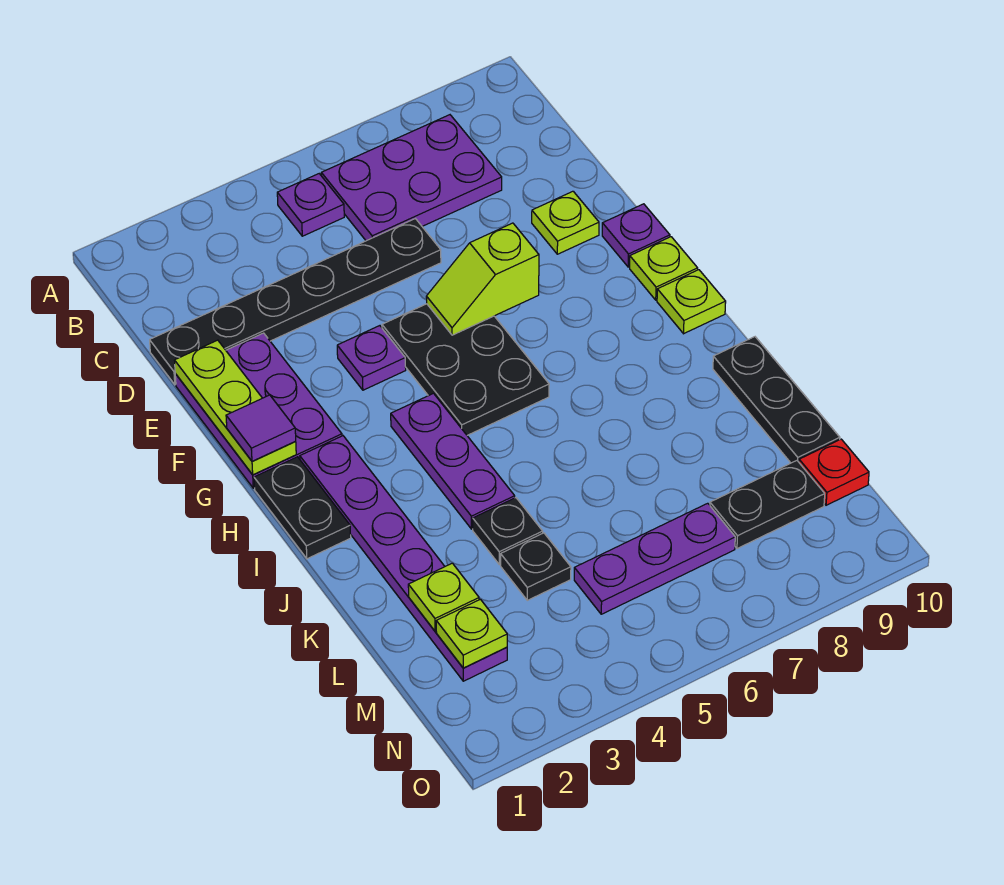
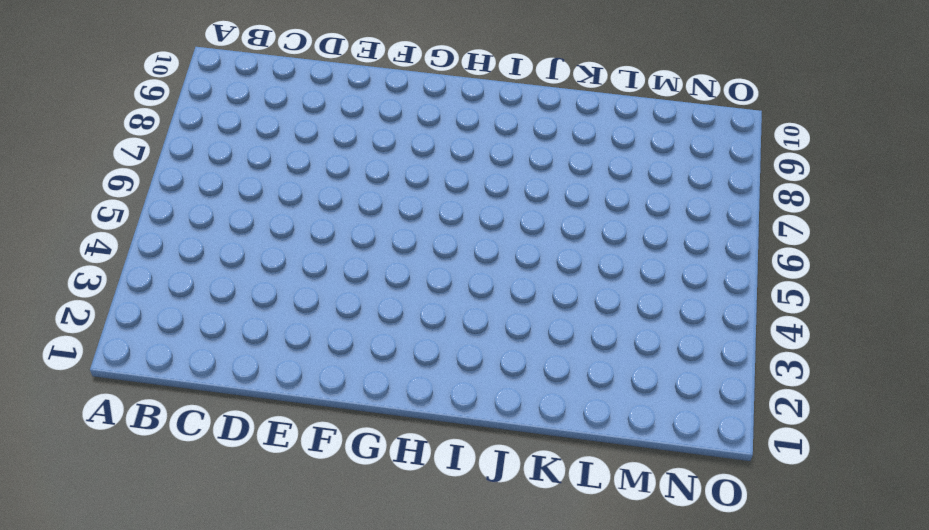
none -> purple 1x1 plate [277,174,344,236]
none -> purple 2x3 plate [321,115,502,241]
none -> black 1x6 plate [150,219,441,385]

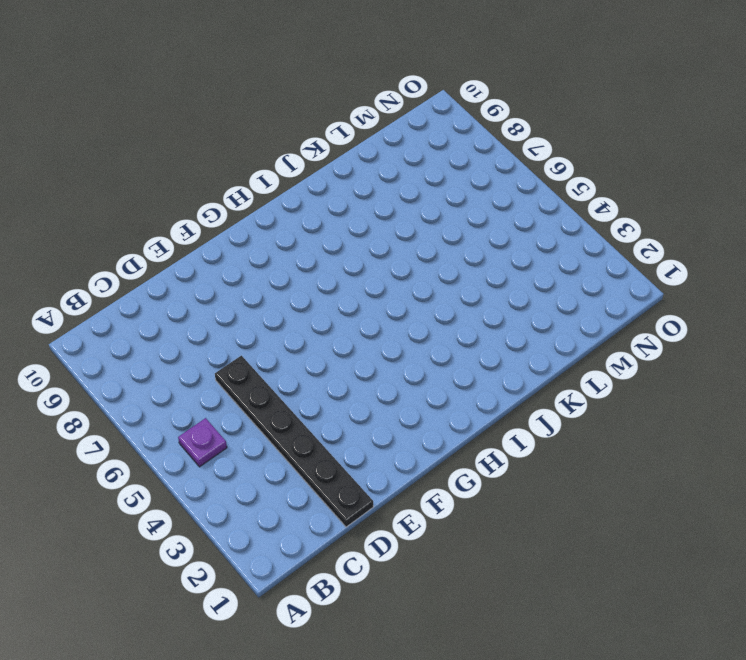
none -> purple 2x3 plate [321,115,502,241]
none -> purple 2x3 plate [175,333,342,488]
none -> lime 1x1 plate [532,191,599,254]

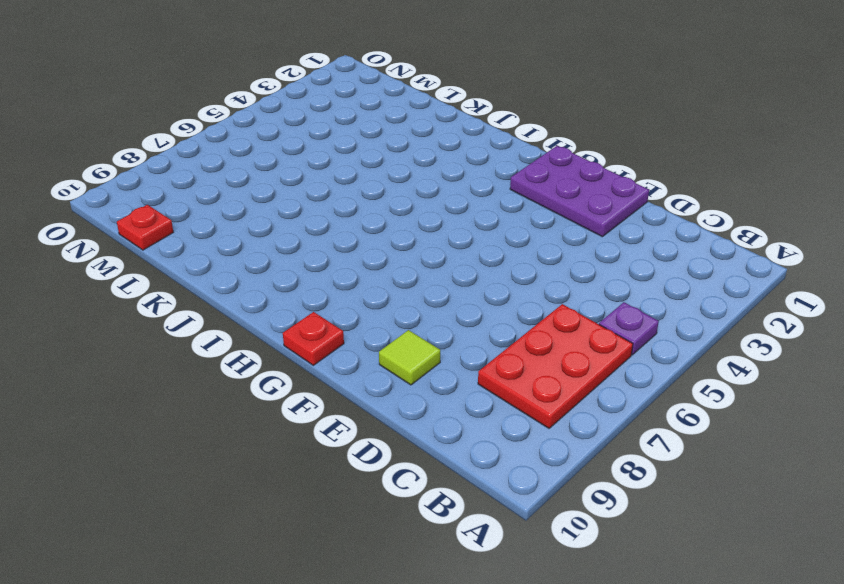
red 2x3 plate [478,304,633,428] -> purple 2x3 plate [321,115,502,241]
lime 1x1 tile [379,330,440,385] -> lime 1x1 plate [532,191,599,254]
red 1x1 plate [283,312,344,365] -> lime 1x1 plate [630,237,698,300]
none -> black 1x6 plate [150,219,441,385]
none -> purple 1x1 plate [337,326,406,390]
none -> black 2x3 plate [382,304,549,435]

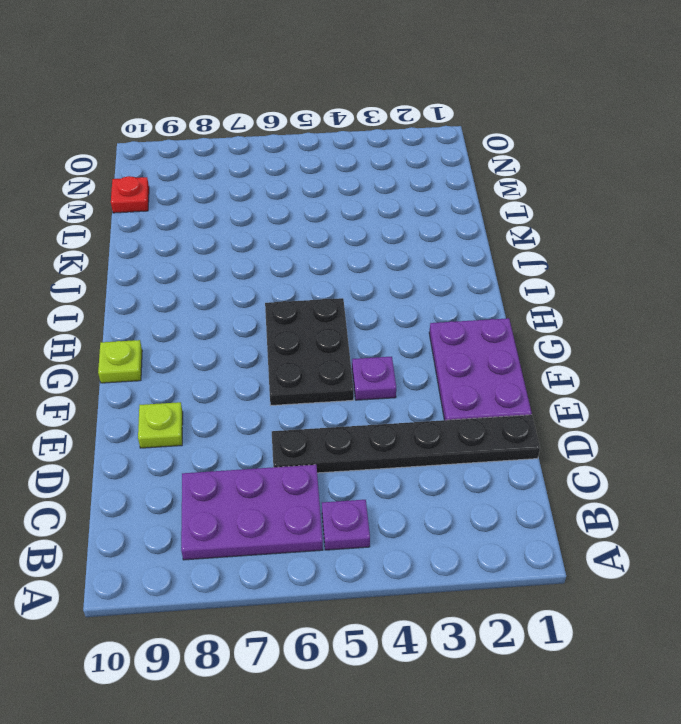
none -> purple 1x1 plate [602,204,670,267]
none -> black 1x2 plate [254,457,351,559]
none -> purple 1x6 plate [300,436,507,681]

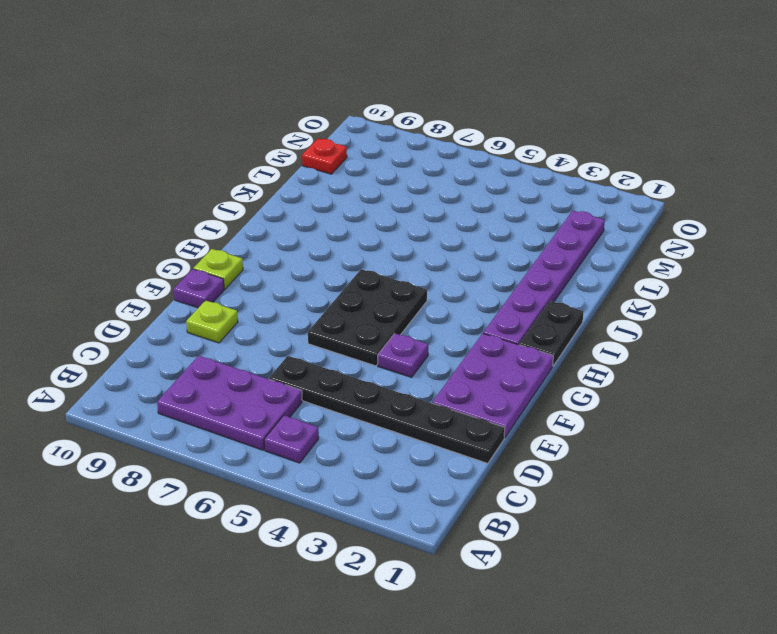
none -> purple 1x3 plate [391,393,515,529]
none -> lime 1x1 plate [657,270,726,334]
none -> black 1x3 plate [713,337,840,463]

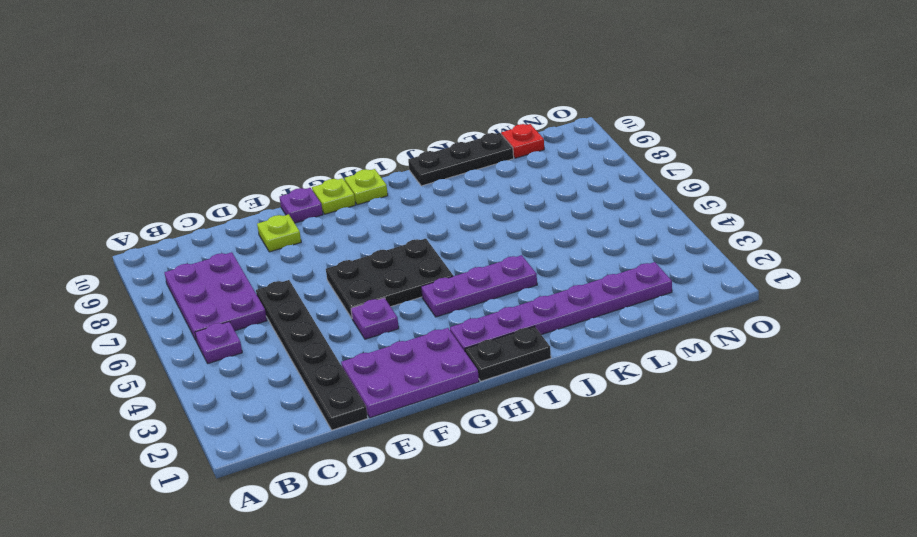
none -> black 1x1 plate [473,498,543,565]
none -> black 1x1 plate [501,533,571,600]
none -> purple 1x3 plate [574,503,735,614]

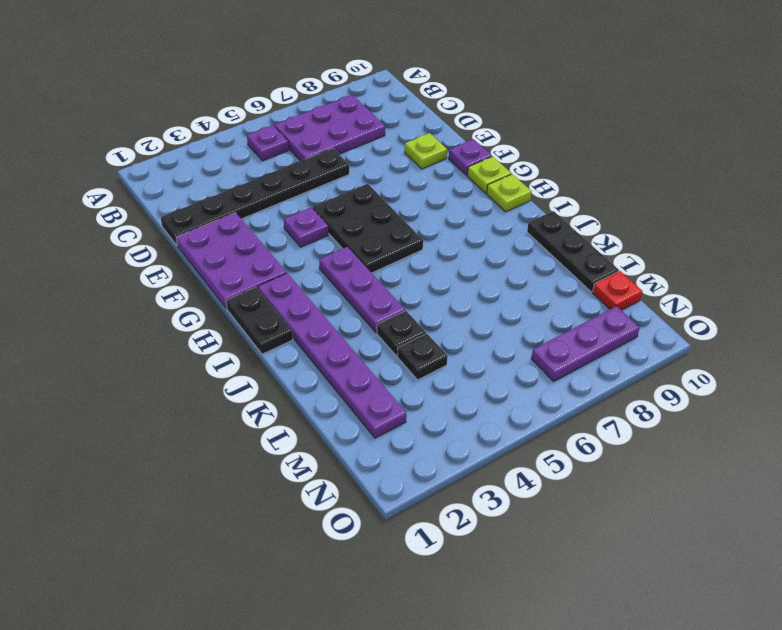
purple 1x3 plate [531,306,639,381] -> purple 1x3 plate moved to [574,503,735,614]
none -> black 1x2 plate [710,461,825,549]
none -> lime 1x3 plate [174,340,296,475]
none -> lime 1x2 slope [426,223,539,335]

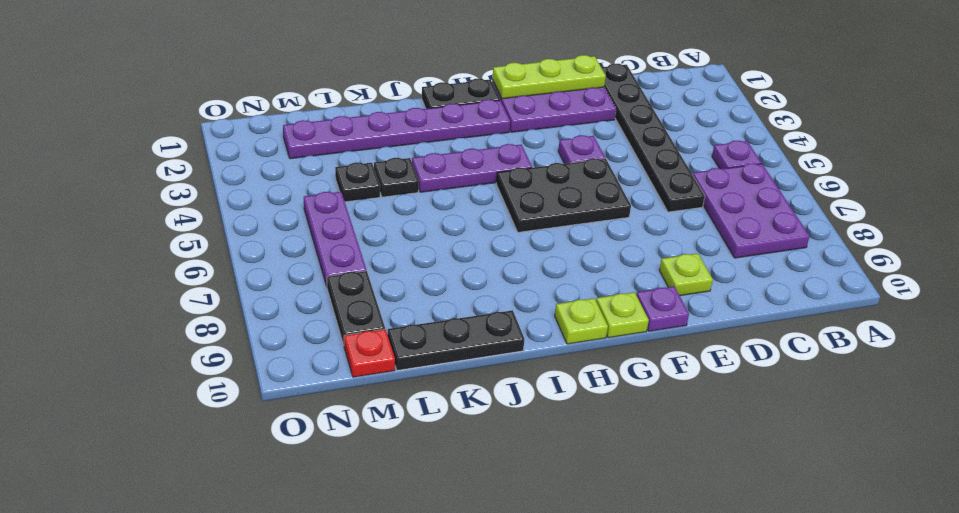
none -> lime 1x2 slope [426,223,539,335]
none -> lime 1x1 plate [408,563,479,631]
none -> lime 1x1 plate [436,599,507,668]

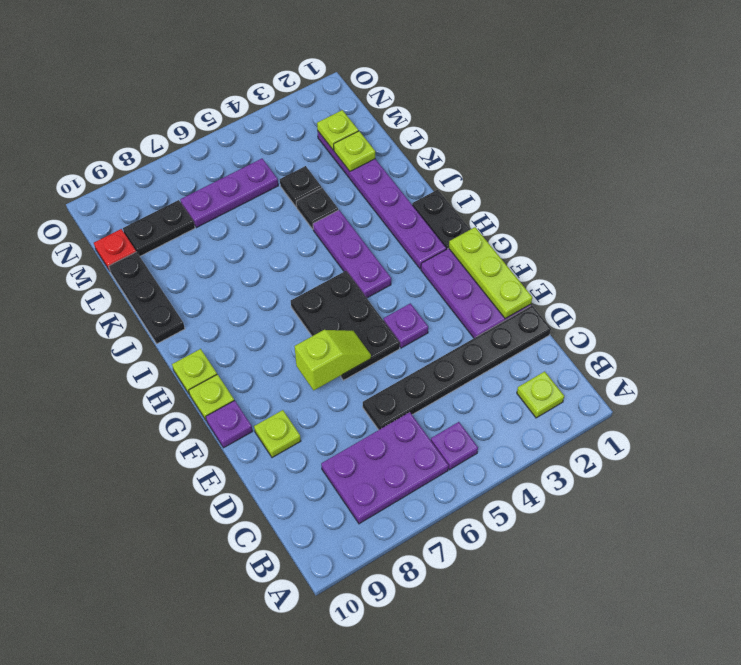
lime 1x1 plate [517,371,564,418] -> none
none -> purple 1x1 tile [226,395,296,461]

